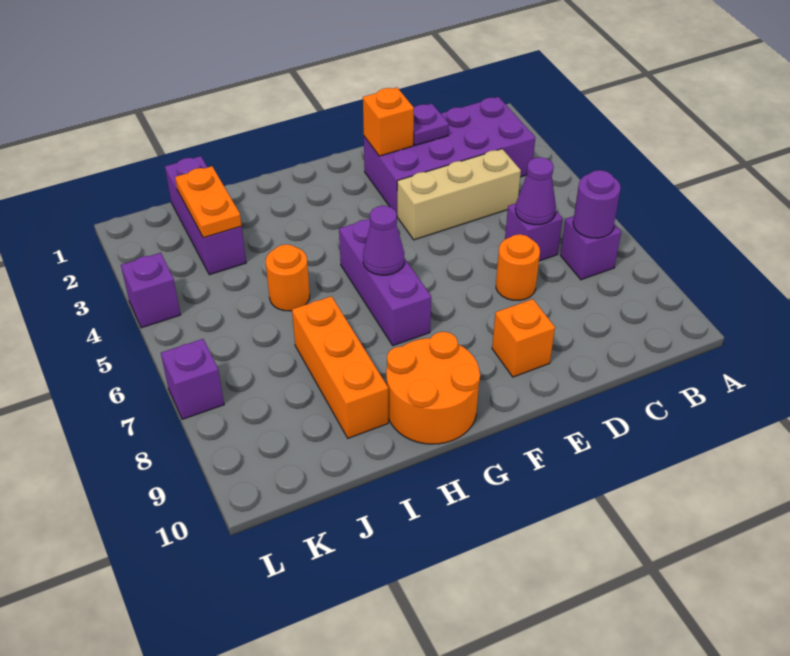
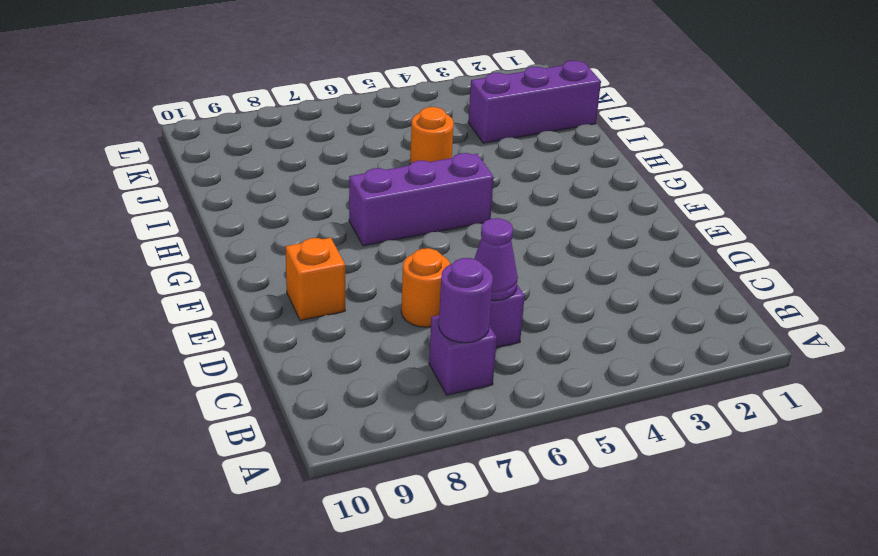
none -> purple 2x4 brick [364,97,535,214]
none -> tan 1x3 brick [397,149,521,240]
none -> orange 2x2 round brick [386,332,480,444]

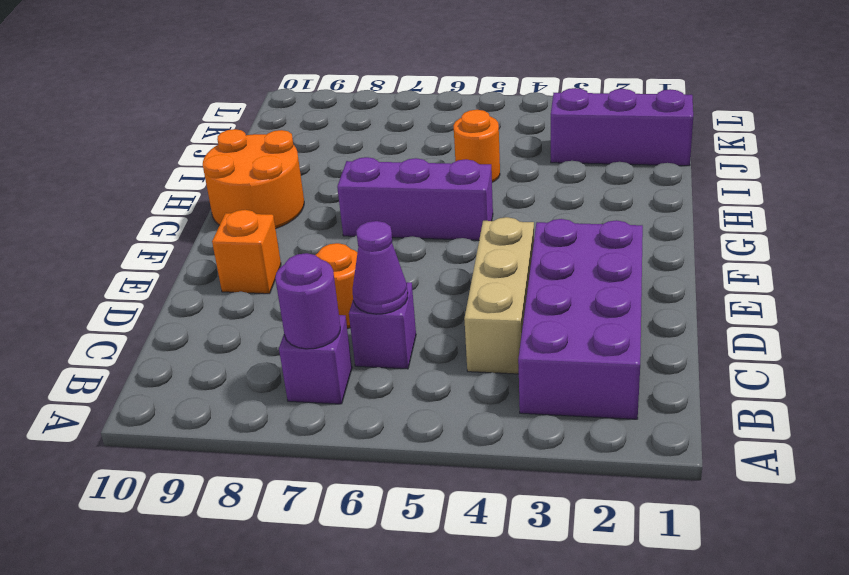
none -> orange 1x3 brick [292,296,388,438]
none -> purple 1x1 brick [121,253,181,328]
none -> purple 1x1 brick [161,339,224,419]

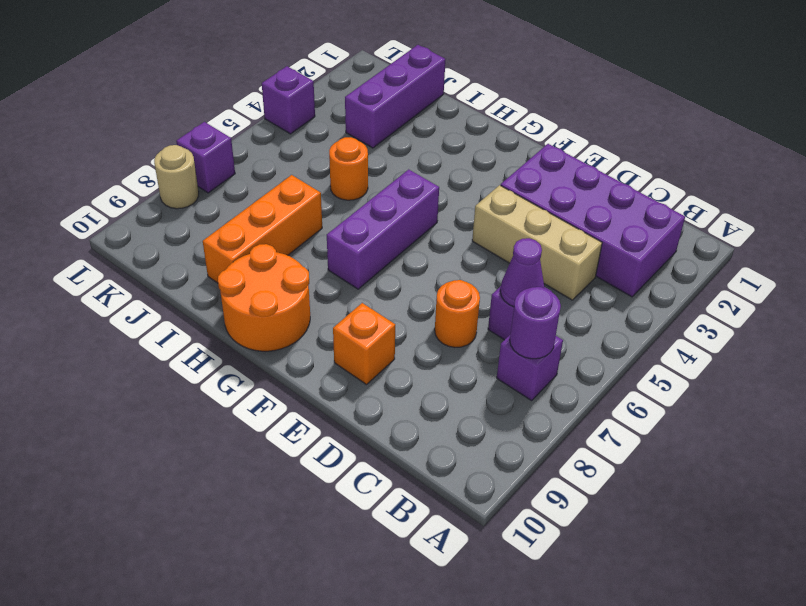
tan 1x1 round brick [154,145,199,209] -> none
none -> purple 1x1 plate [413,104,449,146]
none -> orange 1x1 brick [363,87,414,156]
none -> purple 1x1 cone [363,206,404,275]

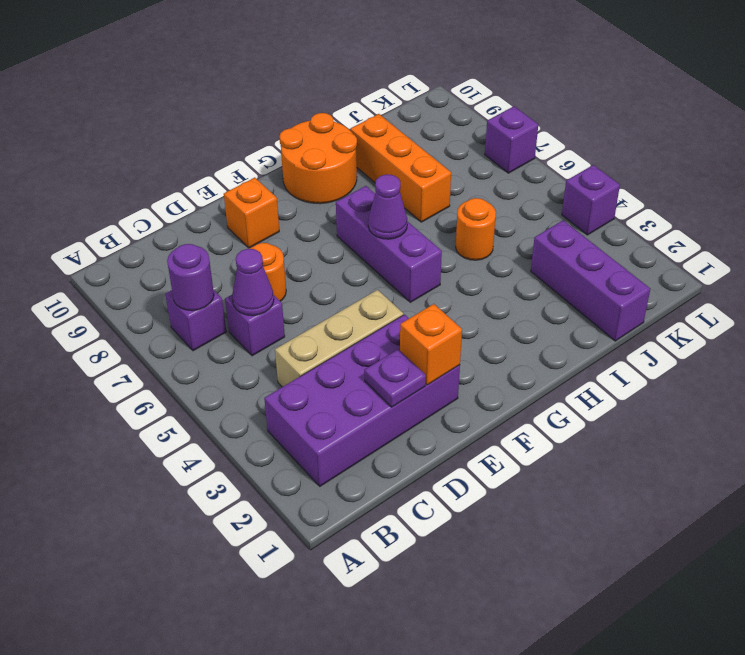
none -> orange 1x2 plate [175,166,242,238]

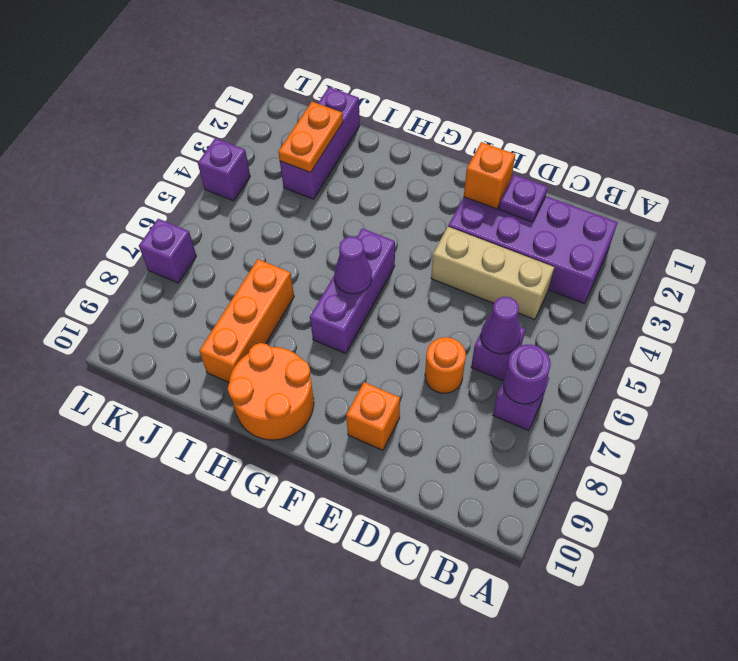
none -> orange 1x1 round brick [266,244,310,311]

